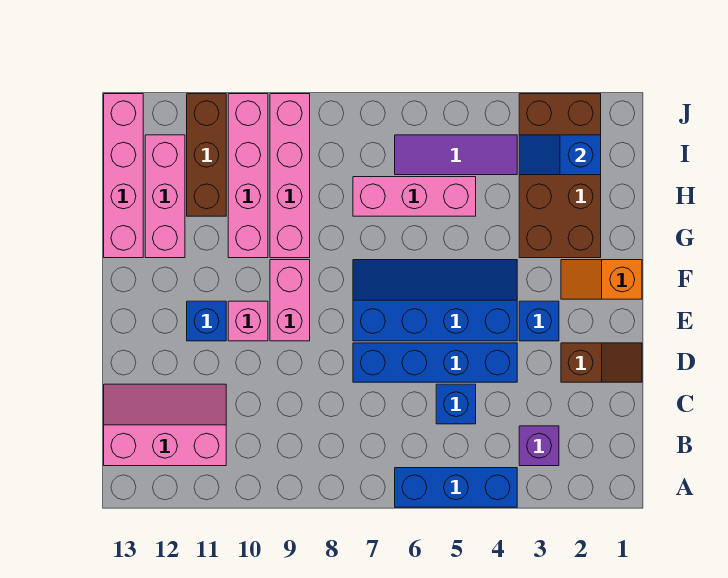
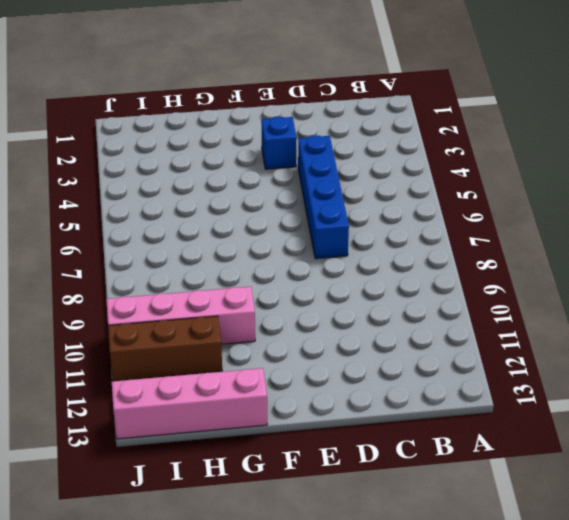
none -> blue 1x3 brick [395,468,517,507]
none -> purple 1x1 brick [519,426,559,466]
none -> pink 2x3 slope [104,384,226,466]

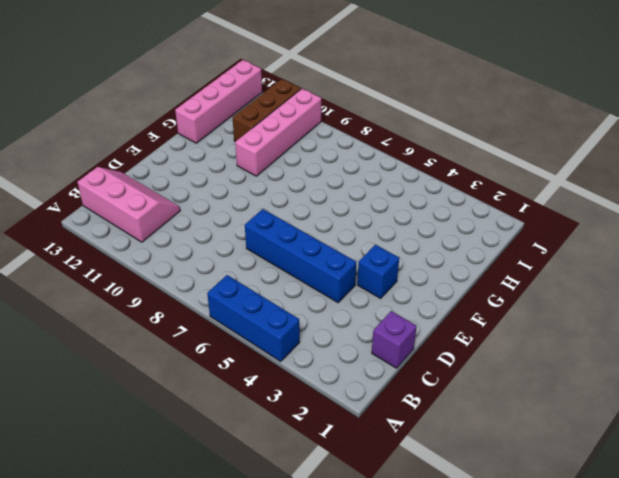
purple 1x1 brick [372,311,417,368] -> purple 1x1 brick moved to [519,426,559,466]
none -> blue 1x1 brick [436,384,476,424]
none -> brown 1x2 slope [561,343,642,382]
none -> blue 2x4 slope [353,260,517,341]

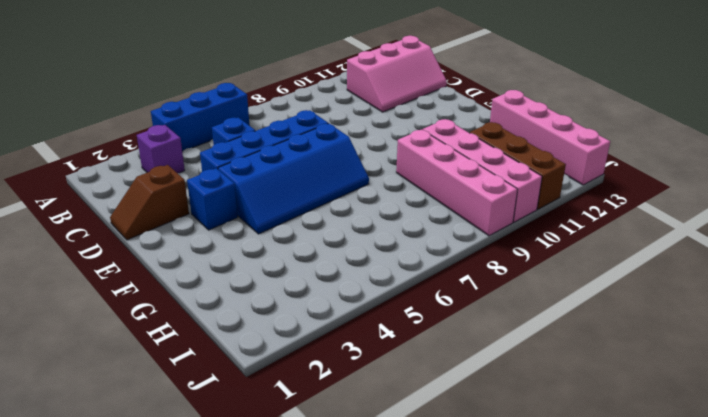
none -> pink 1x2 brick [270,260,310,341]
none -> pink 1x1 brick [228,301,268,341]
none -> blue 1x1 brick [187,301,226,341]

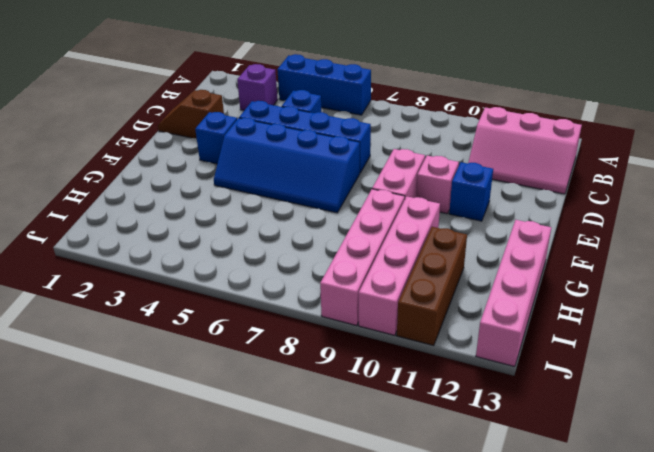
none -> orange 1x2 slope [561,260,642,299]
none -> brown 2x4 brick [519,94,601,258]
none -> pink 1x3 brick [145,135,185,258]

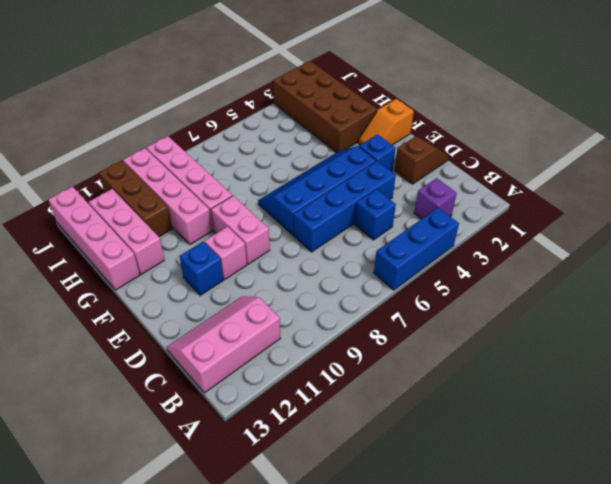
none -> pink 1x3 brick [353,177,476,216]
none -> purple 1x3 tile [395,135,517,175]
none -> blue 1x2 slope [519,135,601,175]

